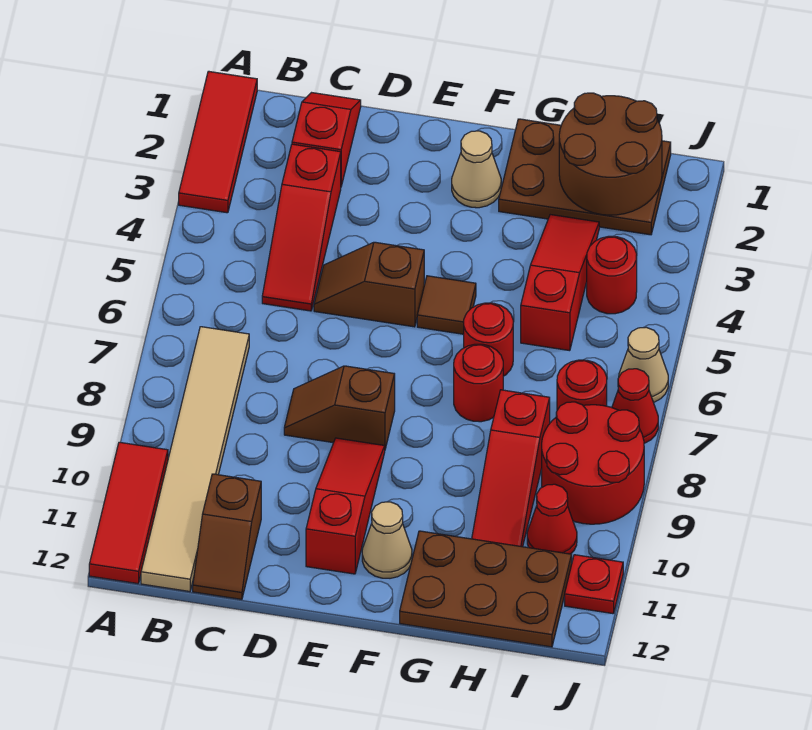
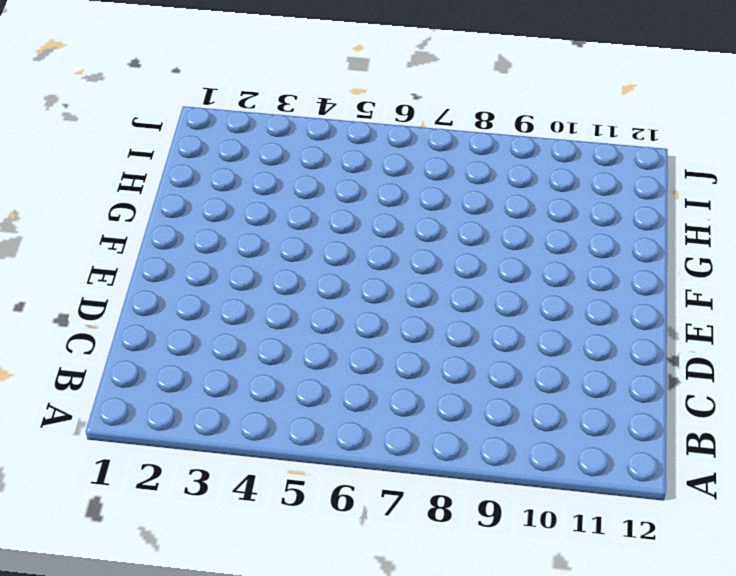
none -> red 1x3 tile [179,71,257,213]
none -> red 1x3 tile [89,442,168,584]
none -> tan 1x6 tile [141,327,249,592]

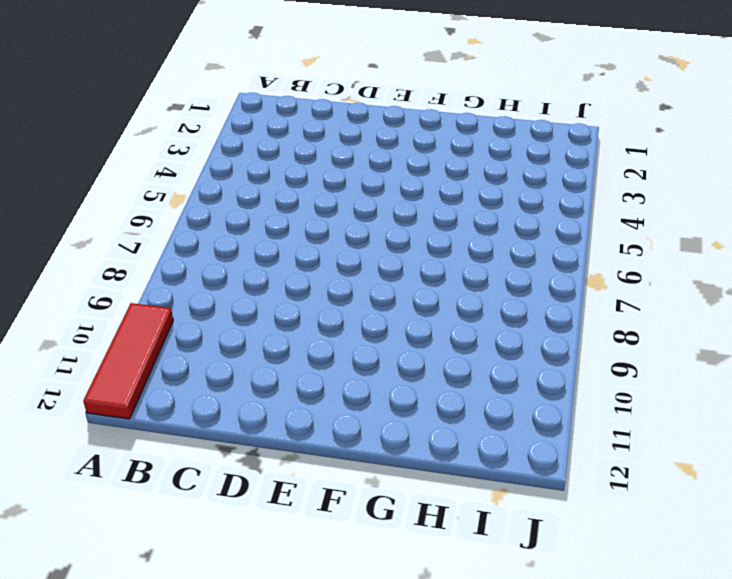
none -> red 1x3 tile [179,71,257,213]
none -> tan 1x6 tile [141,327,249,592]
none -> red 1x2 slope [292,93,361,186]

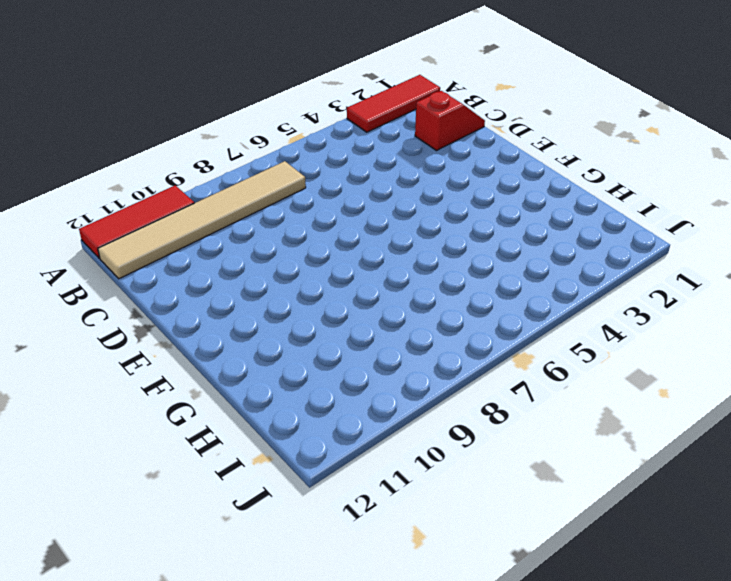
none -> red 1x3 slope [262,144,341,311]
none -> brown 1x2 slope [193,474,261,599]
none -> brown 1x2 slope [314,242,424,327]

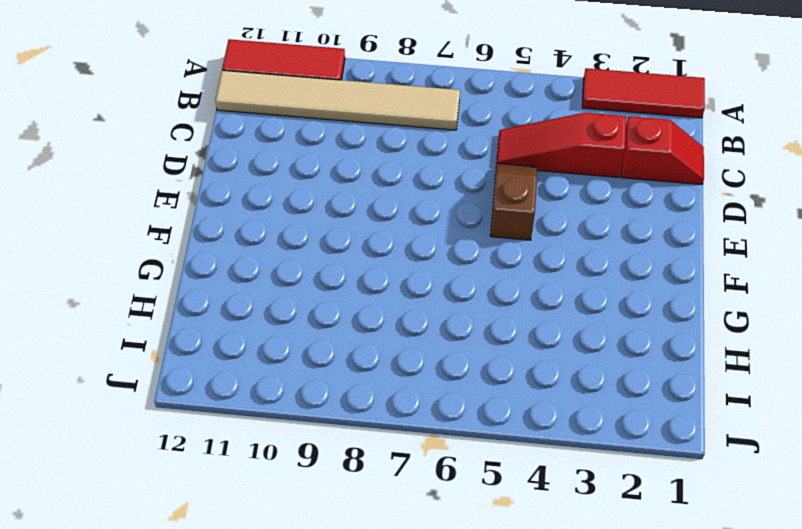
none -> brown 1x2 slope [193,474,261,599]
none -> brown 1x2 slope [284,366,395,449]
none -> red 1x3 slope [306,438,385,574]

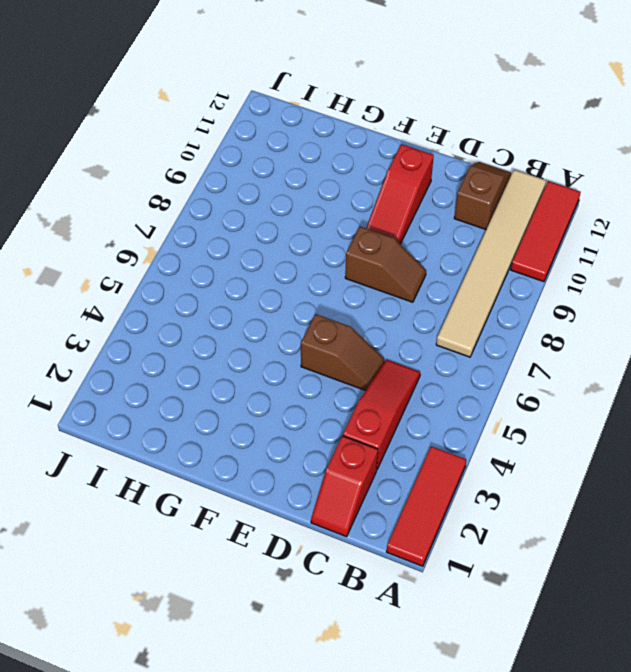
none -> tan 1x1 cone [452,131,501,208]
none -> brown 1x1 tile [417,276,476,334]
none -> tan 1x1 cone [362,502,412,578]

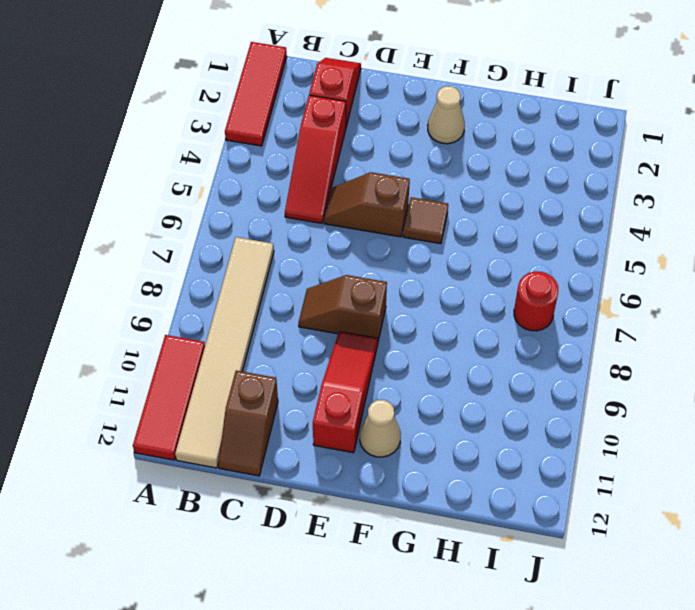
none -> brown 2x3 plate [499,119,671,235]
none -> red 1x1 round brick [464,303,513,376]
none -> red 1x1 round brick [454,344,503,422]

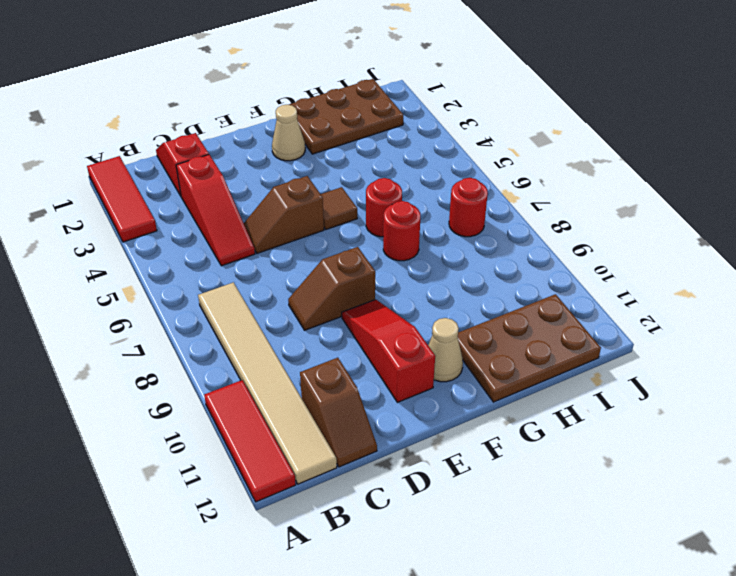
none -> red 1x3 slope [521,215,599,351]
none -> red 1x3 slope [472,390,550,547]
none -> red 1x1 round brick [587,236,637,314]

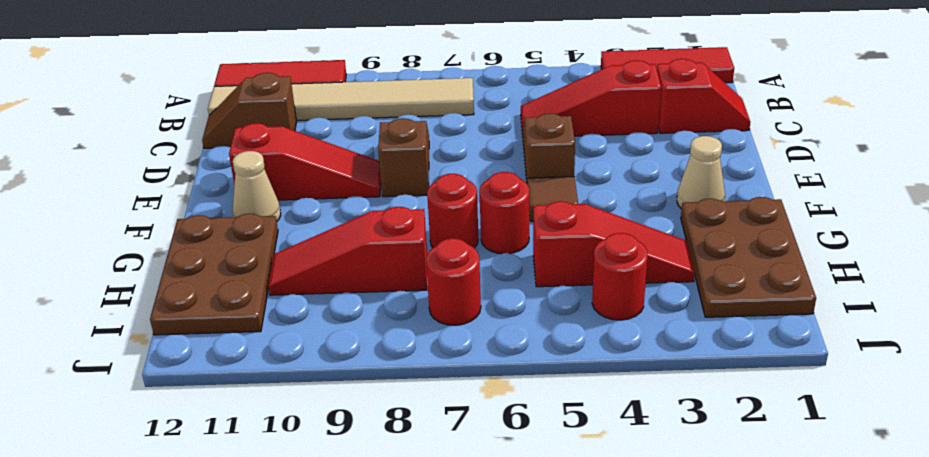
none -> red 2x2 round brick [542,402,644,524]
none -> red 1x1 cone [527,484,577,554]
none -> tan 1x1 cone [619,327,668,402]

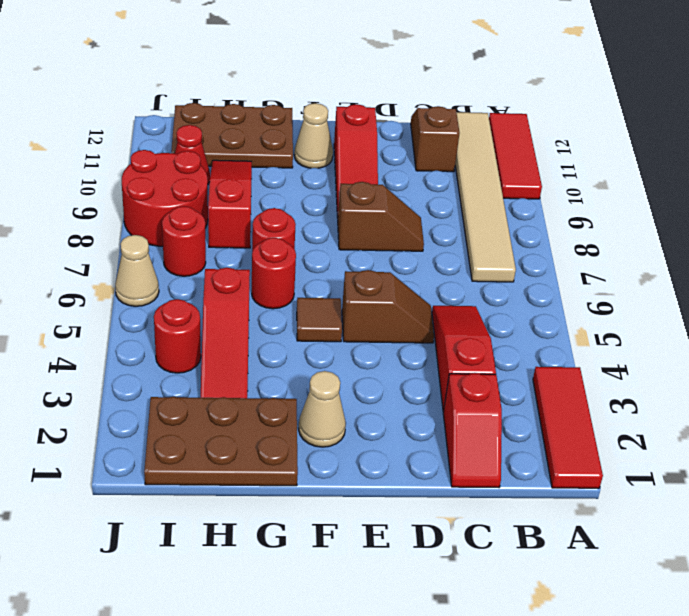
none -> red 1x1 cone [612,369,658,443]
none -> red 1x1 plate [565,555,623,614]
none -> brown 2x2 round brick [559,93,662,215]

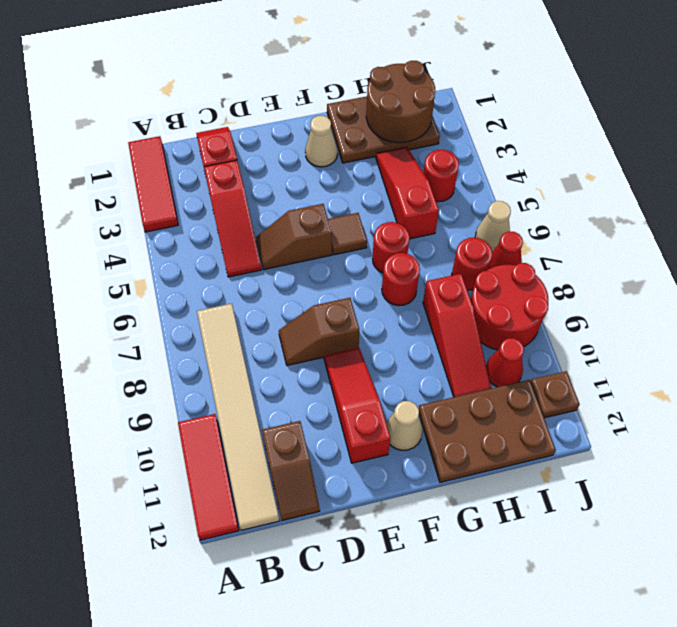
brown 1x1 plate [531,371,580,418] -> red 1x1 plate [565,555,623,614]

